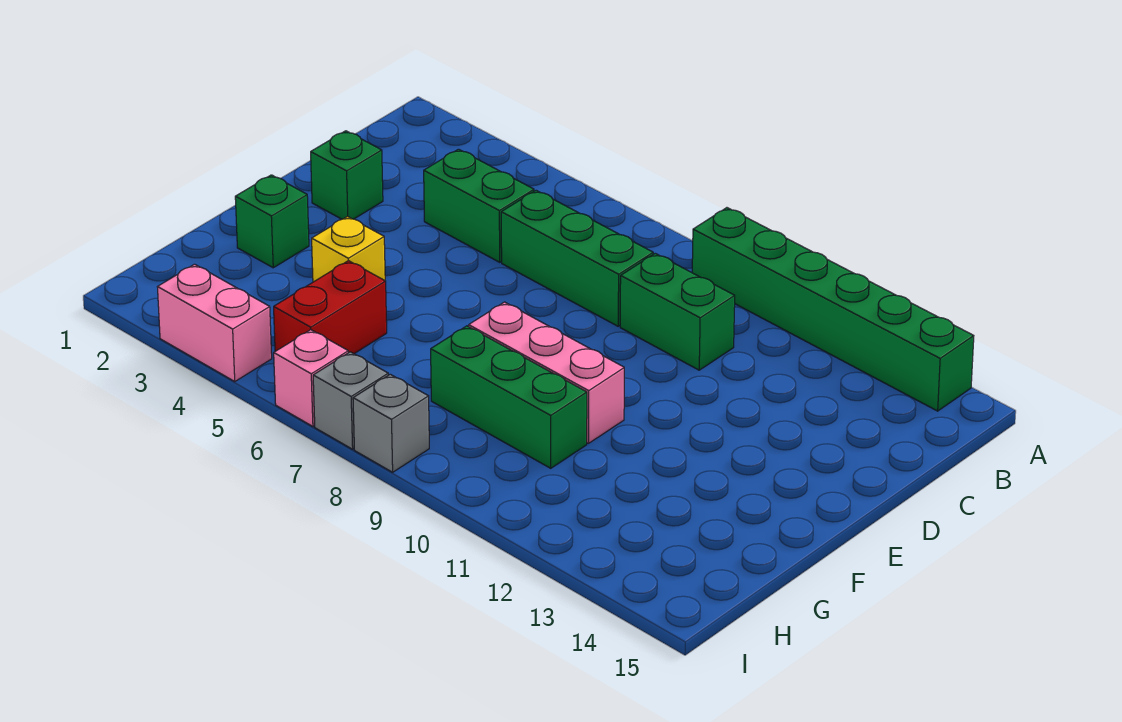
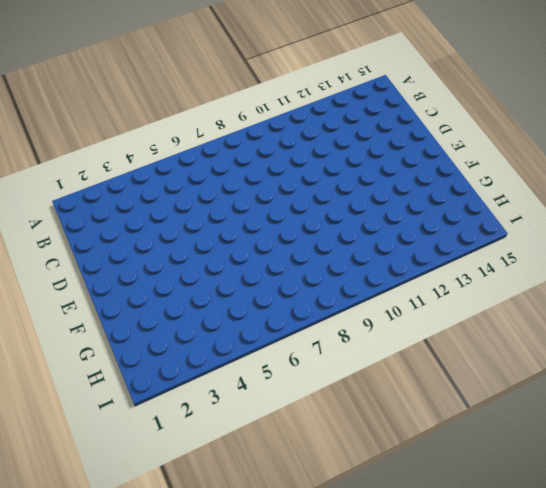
none -> green 1x6 brick [692,208,974,411]
none -> green 1x2 brick [424,149,534,262]
none -> green 1x3 brick [501,190,653,326]

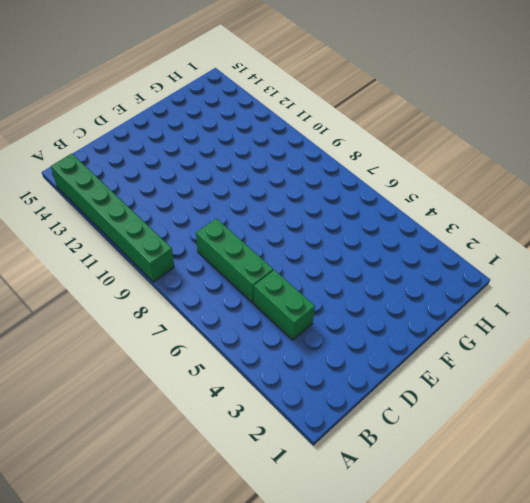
none -> green 1x2 brick [620,253,735,370]
none -> green 1x1 brick [311,131,383,219]
none -> green 1x1 brick [235,175,309,268]

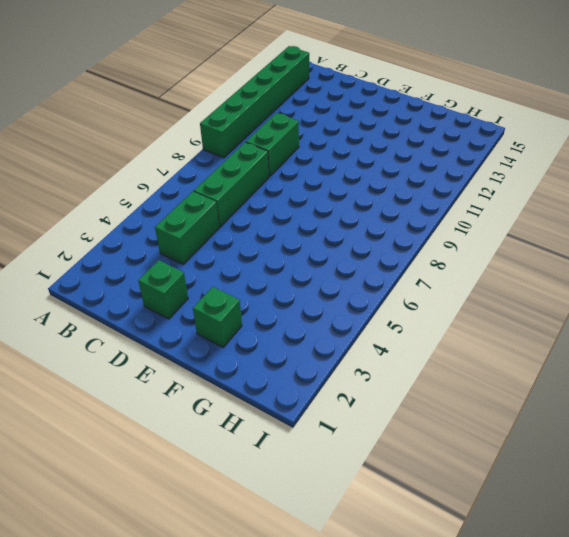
none -> yellow 1x1 brick [312,216,385,282]
none -> pink 1x3 brick [469,302,624,443]
none -> red 1x2 brick [274,261,387,354]

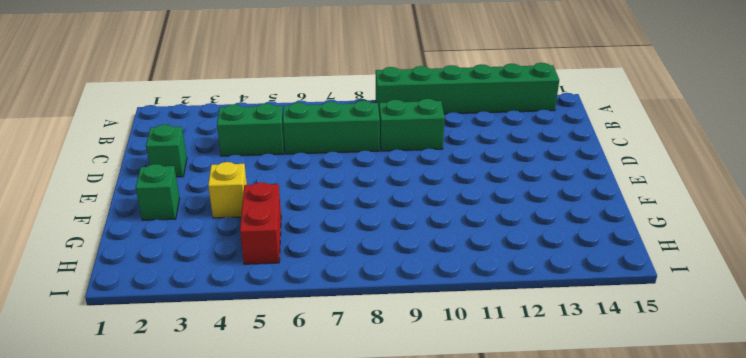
none -> pink 1x3 brick [469,302,624,443]
none -> green 1x3 brick [431,326,587,468]
none -> pink 1x2 brick [158,264,272,381]

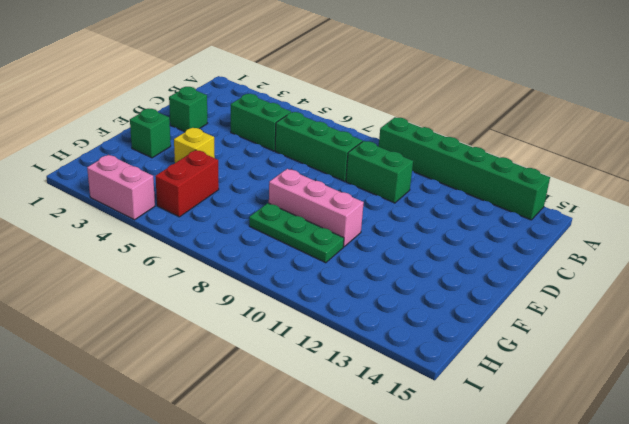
green 1x3 plate [249,203,344,263] -> green 1x3 brick [431,326,587,468]
none -> pink 1x1 brick [274,330,348,426]
none -> grey 1x1 brick [313,352,388,449]
none -> grey 1x1 brick [353,374,429,472]

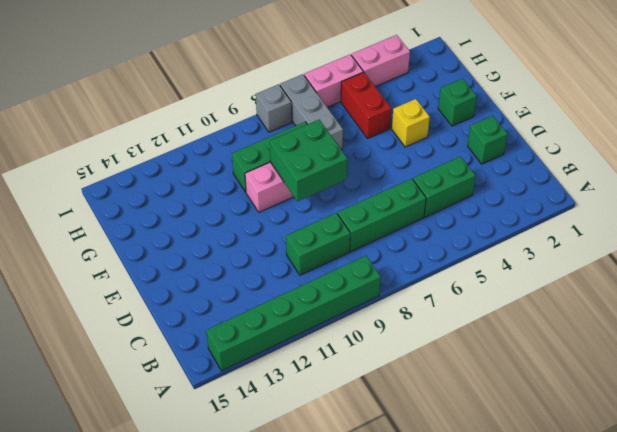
green 2x2 brick [270,120,347,201] -> none
grey 1x3 brick [280,74,343,150] -> grey 1x1 brick [313,352,388,449]
pink 1x2 brick [304,54,363,107] -> pink 1x1 brick [274,330,348,426]

